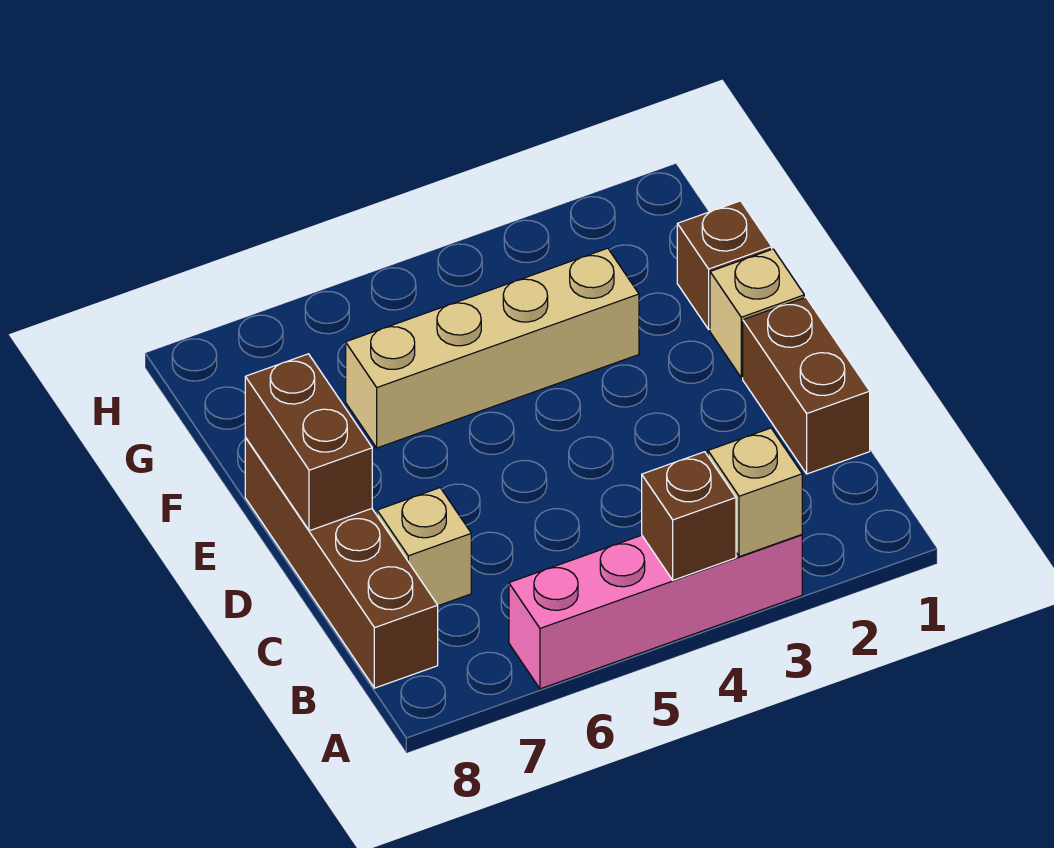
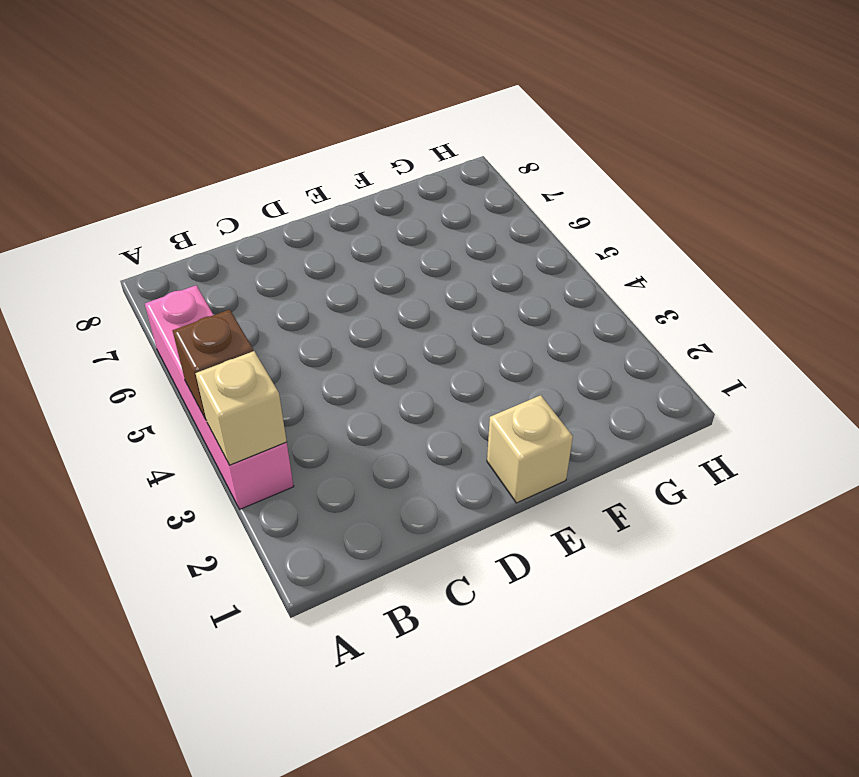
none -> brown 1x4 brick [245,438,438,688]
none -> brown 1x2 brick [743,297,870,474]

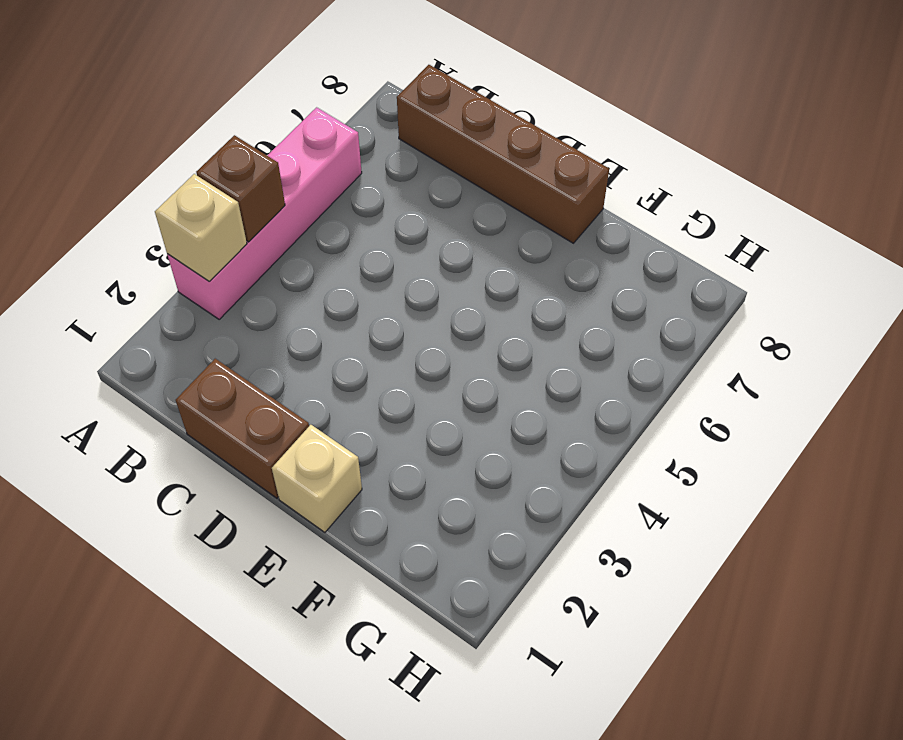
none -> tan 1x1 brick [377,488,471,606]
none -> brown 1x1 brick [677,201,772,329]

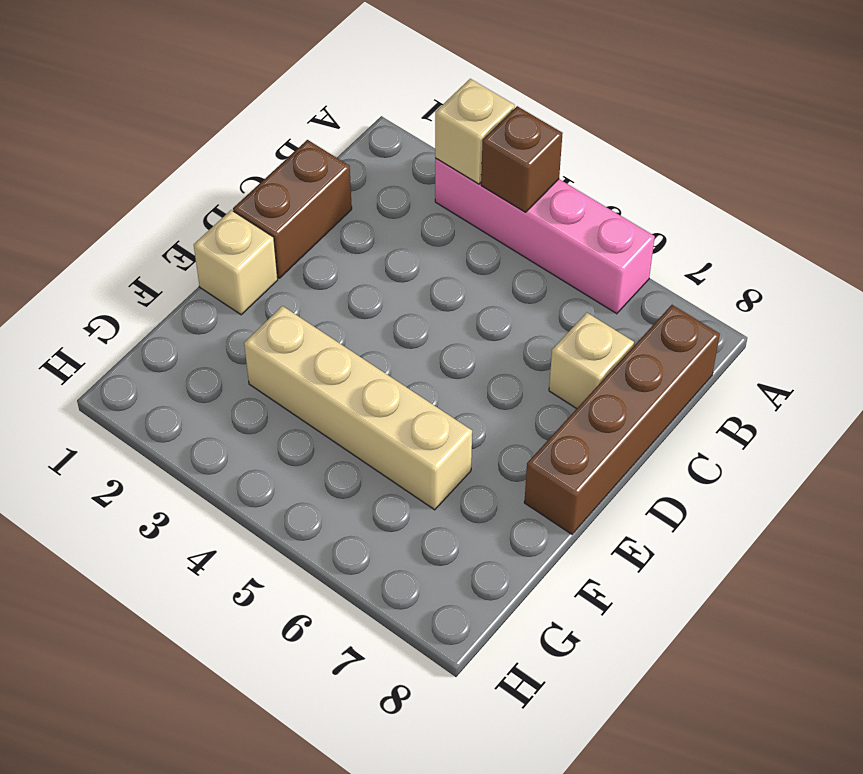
none -> brown 1x1 brick [677,201,772,329]
none -> brown 1x2 brick [245,354,372,531]

